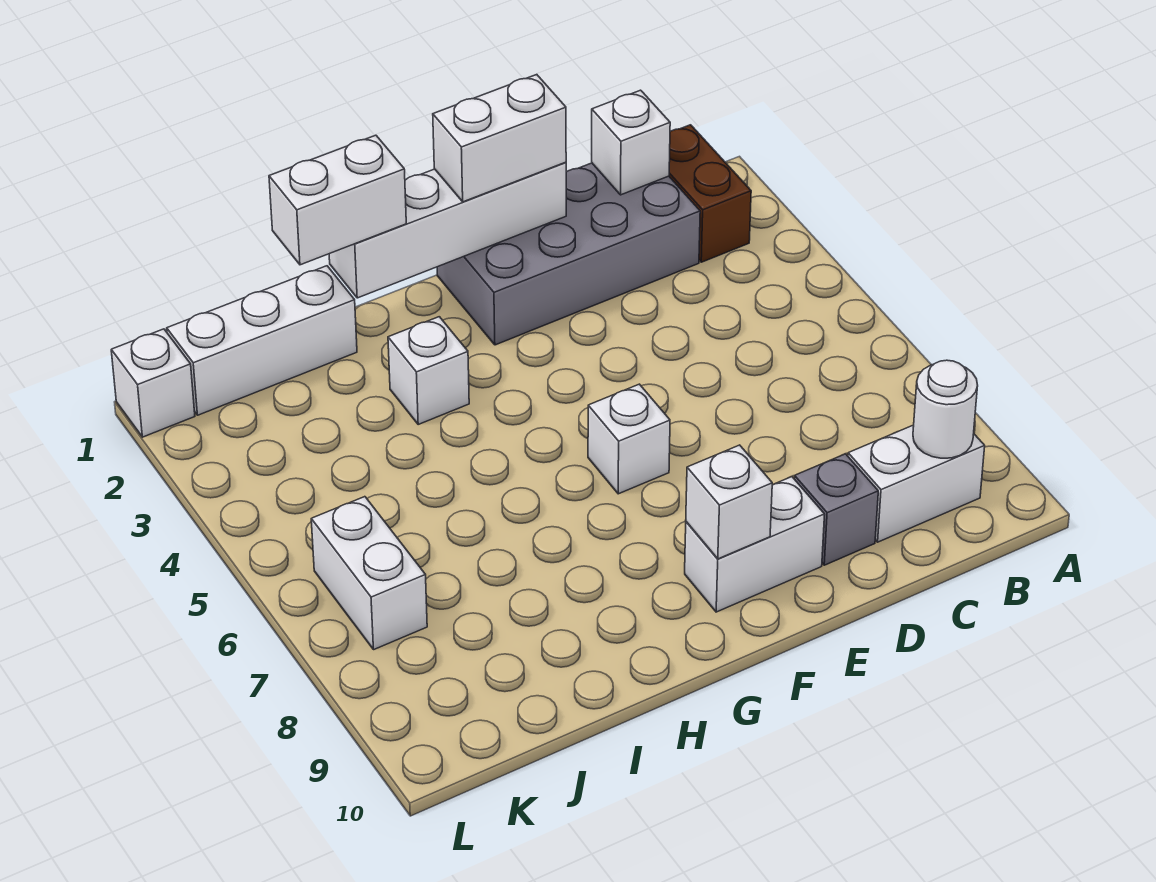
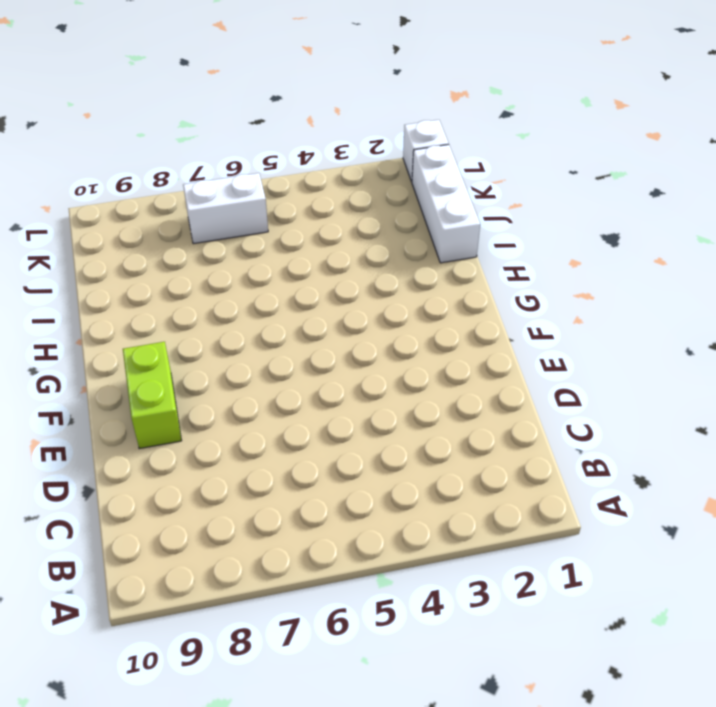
lime 1x2 brick [123,342,182,449] -> white 1x2 brick [685,477,825,612]
none -> brown 1x2 brick [669,125,751,262]
none -> white 1x2 brick [848,425,985,542]
none -> grey 2x4 brick [437,163,700,345]

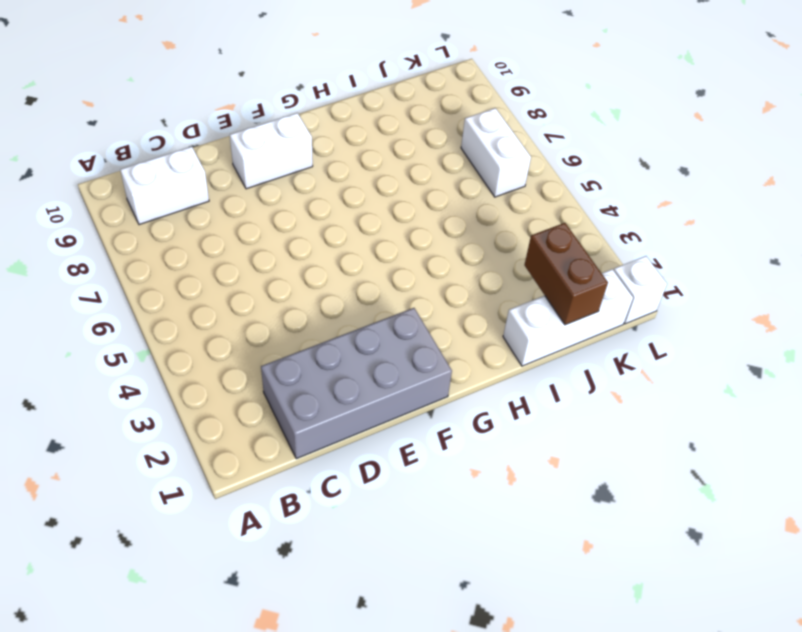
brown 1x2 brick [525,223,608,325] -> brown 1x2 brick moved to [669,125,751,262]
none -> grey 1x1 brick [794,454,878,565]
none -> white 1x1 brick [588,384,670,494]
none -> white 1x1 brick [388,317,469,424]

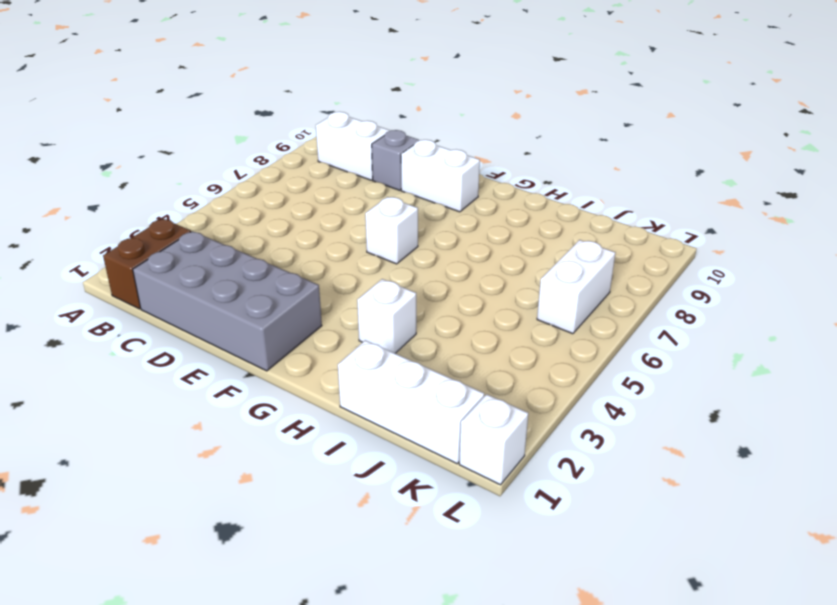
none -> white 1x1 round brick [913,360,978,458]
none -> white 1x1 brick [592,90,670,195]
none -> white 1x4 brick [329,162,566,298]

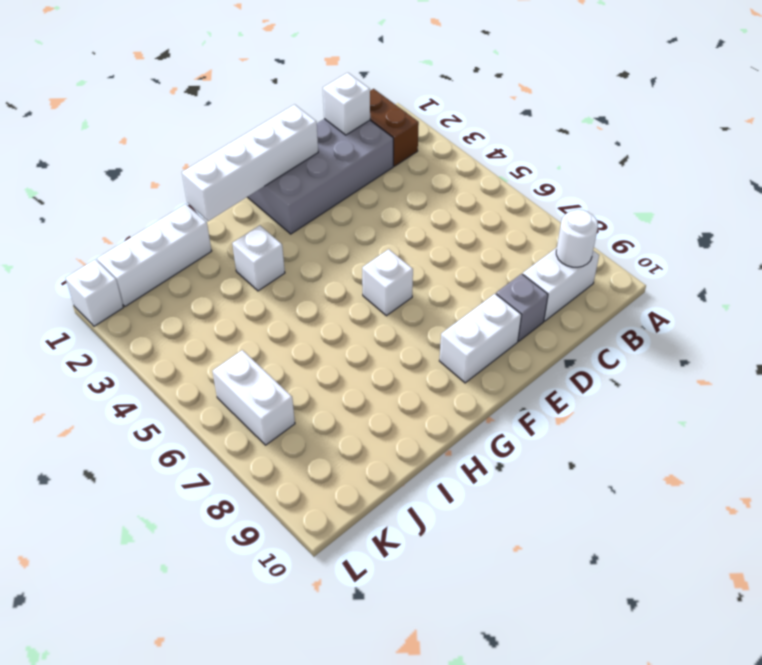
none -> white 1x1 brick [686,445,772,559]
none -> white 1x2 brick [433,75,566,202]
none -> white 1x2 brick [269,135,406,265]

